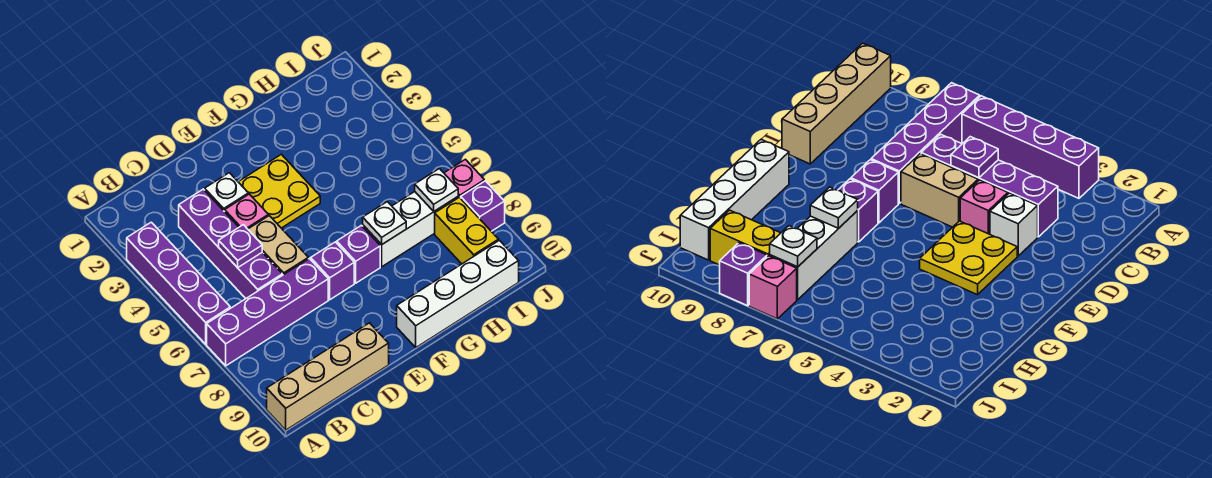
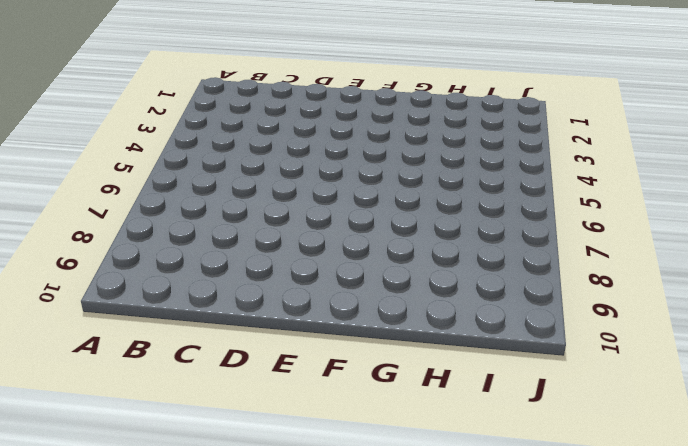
none -> purple 1x4 brick [127,222,230,344]
none -> purple 1x4 brick [207,259,328,366]
none -> tan 1x4 brick [267,323,389,430]

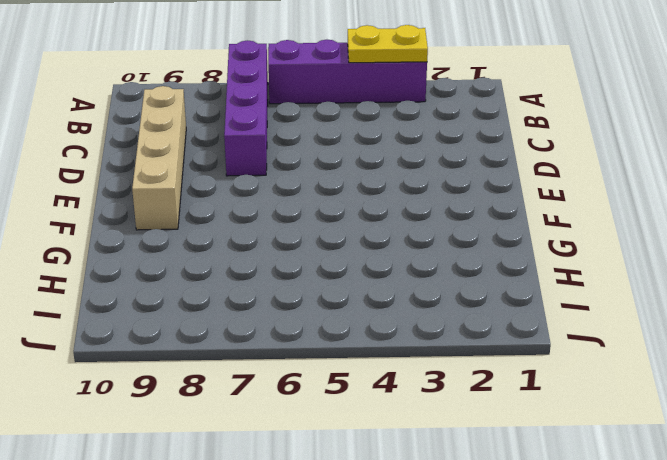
yellow 1x2 plate [348,25,428,63] -> none
tan 1x4 brick [132,86,186,230] -> tan 1x4 brick moved to [267,323,389,430]
none -> purple 1x4 brick [179,189,282,298]
none -> white 1x1 brick [205,173,248,212]
none -> pink 1x1 brick [225,194,268,229]

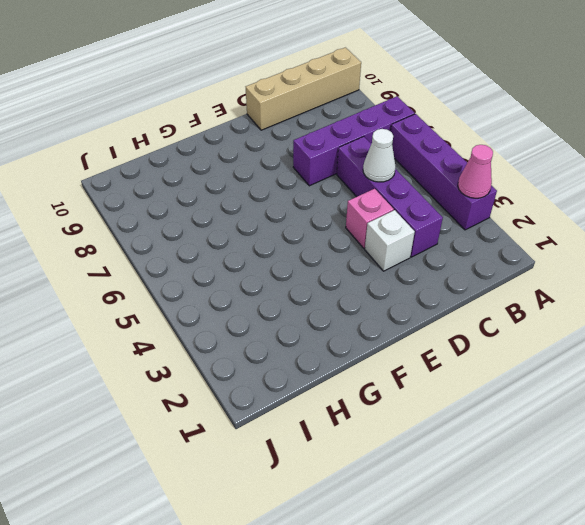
pink 1x1 cone [458,145,493,198] -> none
white 1x1 cone [363,129,396,182] -> purple 1x1 plate [219,225,262,268]
none -> tan 1x2 brick [248,216,308,275]
none -> yellow 2x2 plate [239,154,320,228]
none -> purple 1x1 brick [311,242,354,300]

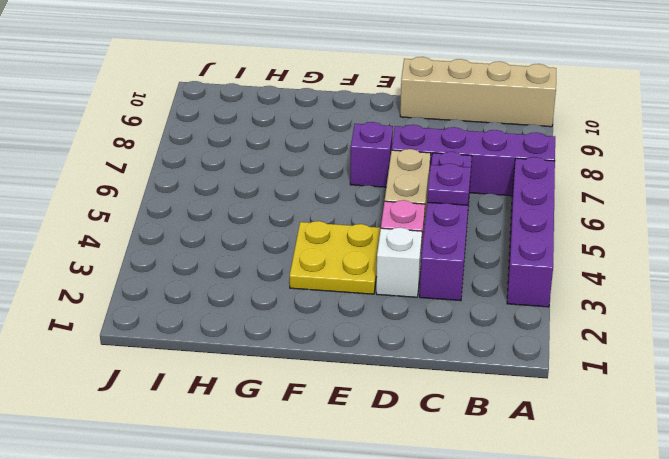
none -> purple 1x1 brick [337,225,380,283]
none -> white 1x4 brick [397,240,519,347]
none -> white 1x3 brick [363,192,458,267]

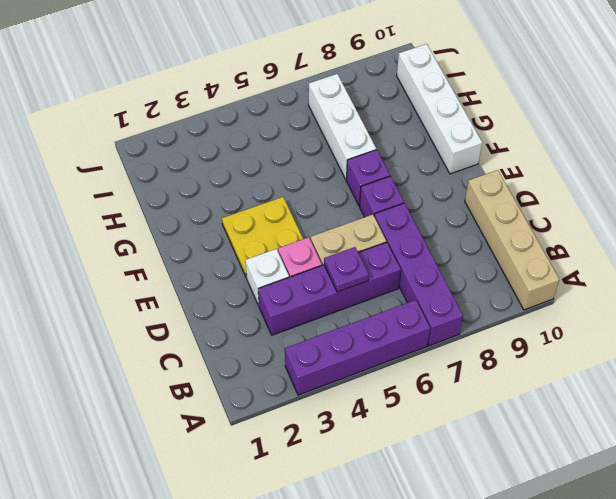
none -> yellow 1x2 brick [435,197,499,264]
none -> pink 1x1 brick [444,159,484,198]
none -> purple 1x1 brick [461,181,505,231]

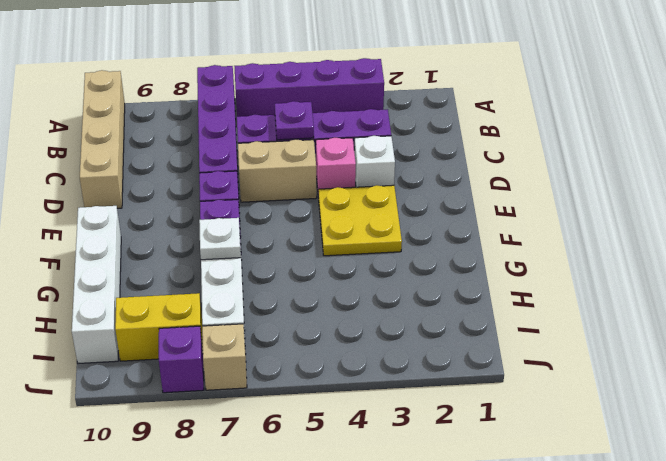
tan 1x1 brick [202,324,247,390] -> pink 1x1 brick [444,159,484,198]
none -> white 1x1 plate [415,169,458,211]

